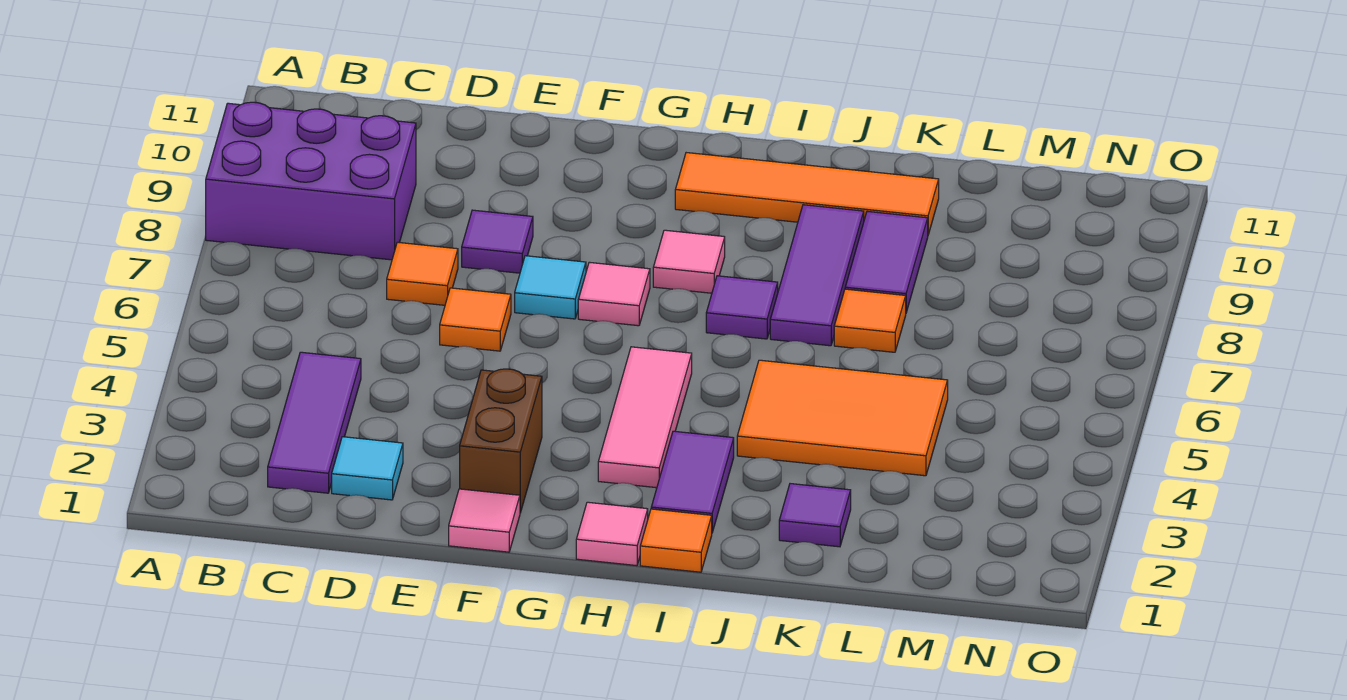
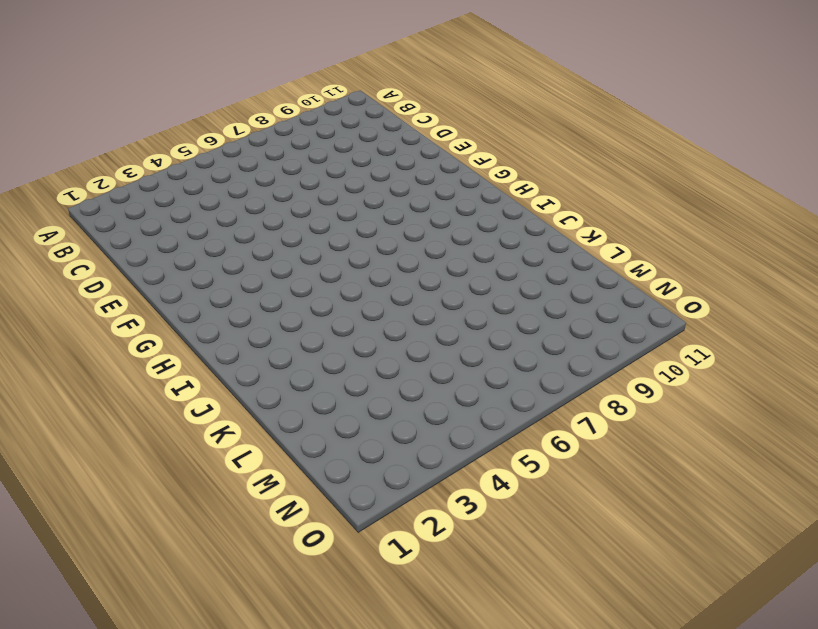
none -> purple 2x3 brick [206,102,416,260]
none -> purple 1x3 tile [268,352,361,493]
none -> cyan 1x1 tile [332,437,403,500]

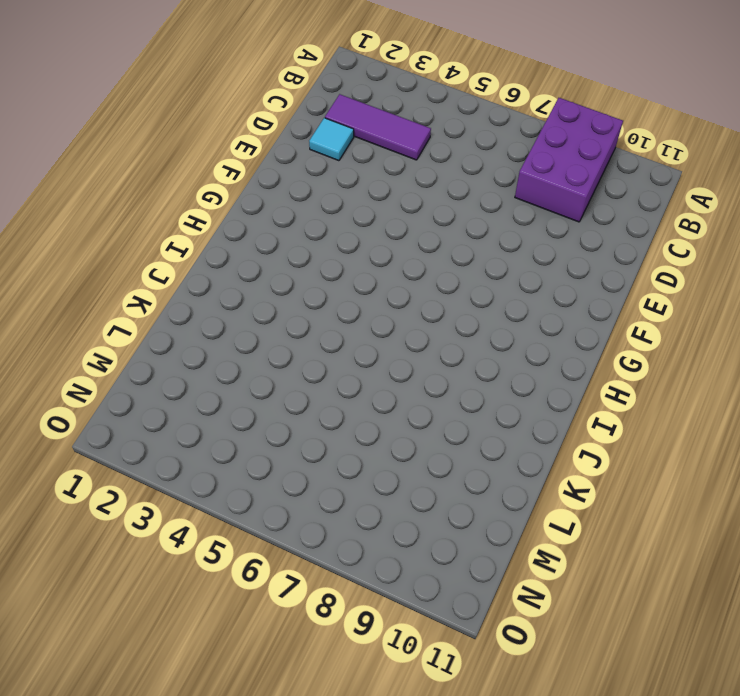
none -> orange 1x1 tile [387,242,458,305]
none -> orange 1x1 tile [440,288,511,351]
none -> purple 1x1 tile [462,210,533,273]

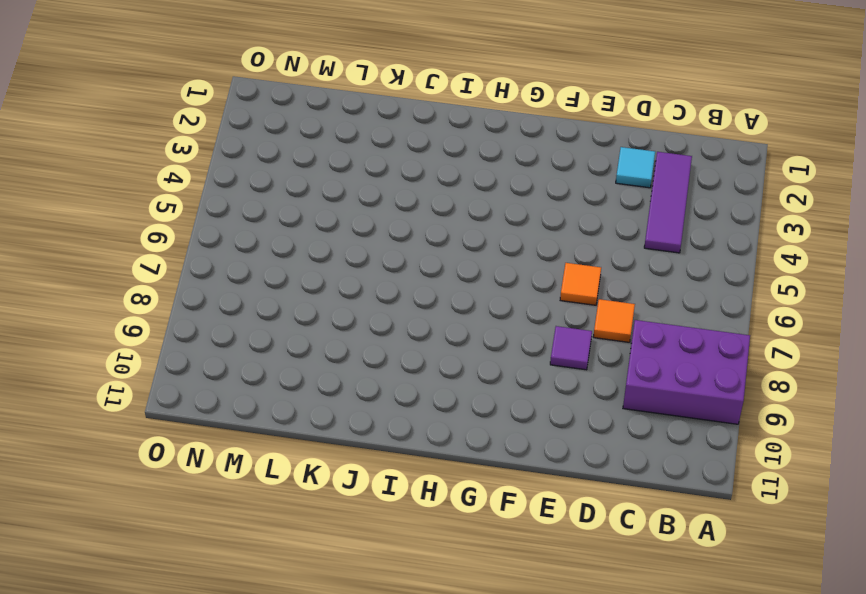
none -> pink 1x1 tile [449,489,520,552]
none -> brown 1x2 brick [460,369,542,513]
none -> cyan 1x1 tile [515,256,586,319]

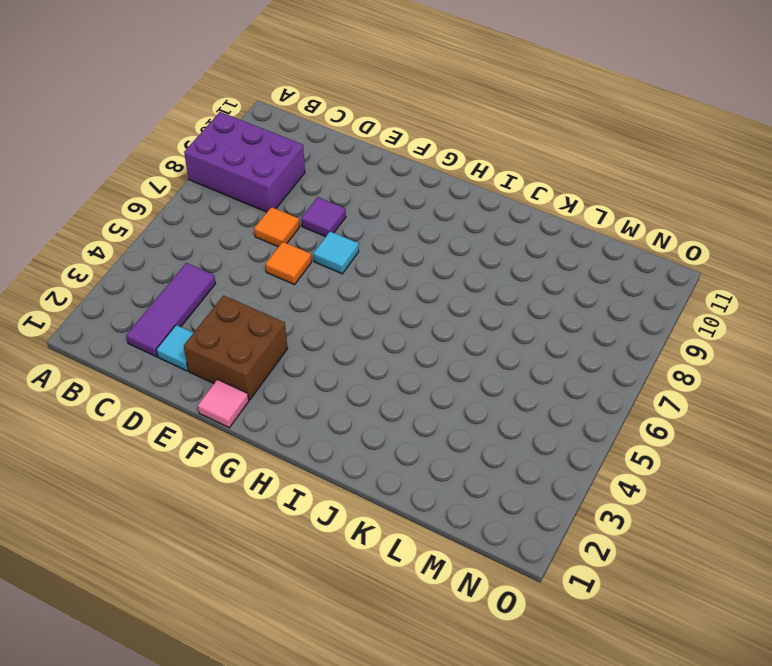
brown 2x2 brick [184,295,288,400] -> brown 1x2 brick [460,369,542,513]
none -> pink 1x1 tile [578,262,650,326]
none -> pink 1x1 tile [576,502,648,566]
none -> pink 1x3 tile [598,347,692,488]

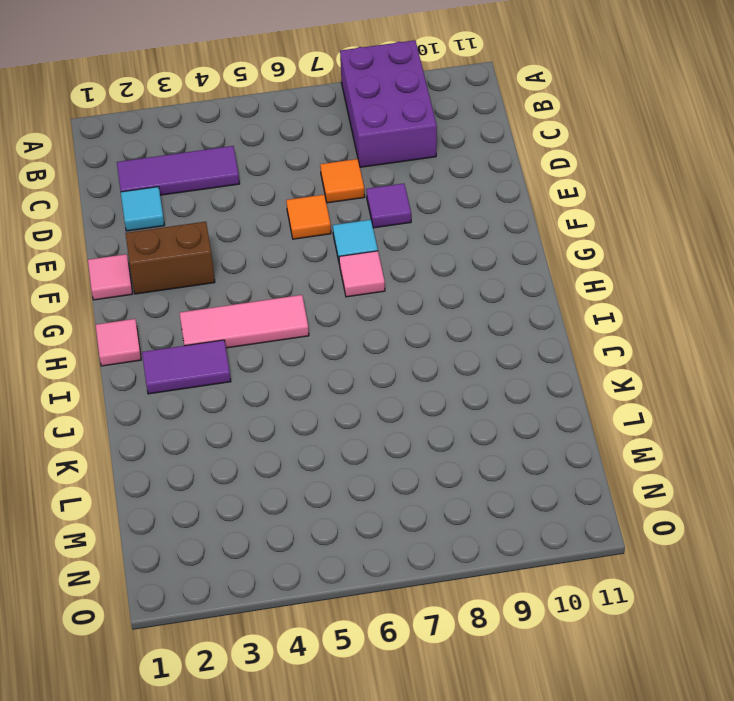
none -> pink 1x1 tile [653,230,725,293]
none -> orange 1x4 tile [675,153,939,234]
none -> orange 1x1 tile [640,509,712,572]

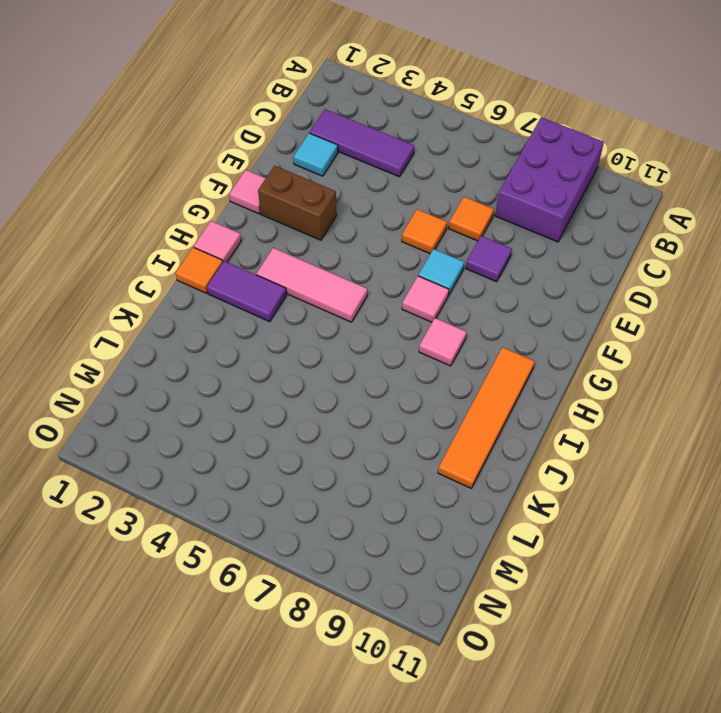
none -> purple 1x1 tile [706,276,778,339]
none -> orange 2x3 tile [737,360,948,476]
none -> purple 1x3 tile [770,205,864,346]

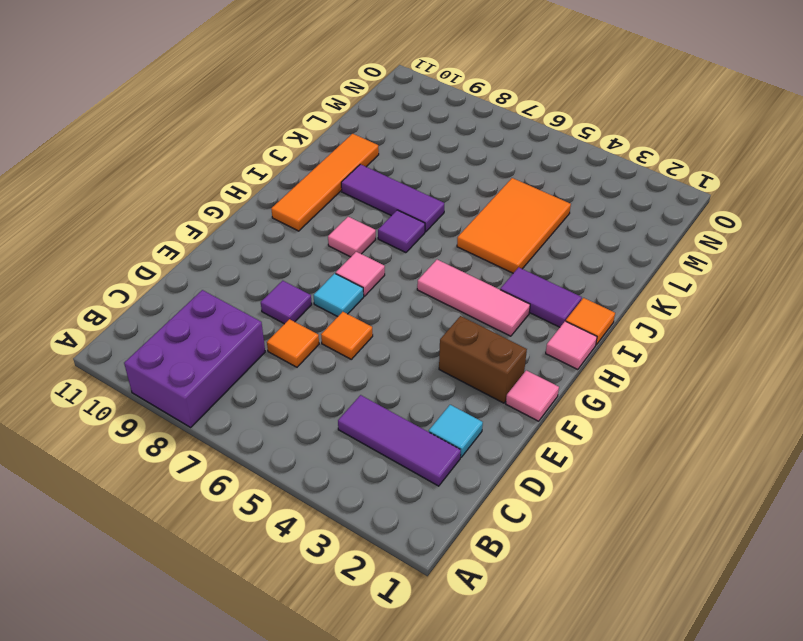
none -> purple 1x1 tile [779,484,851,547]
none -> orange 1x1 tile [834,289,906,352]
none -> purple 1x2 tile [845,211,928,312]

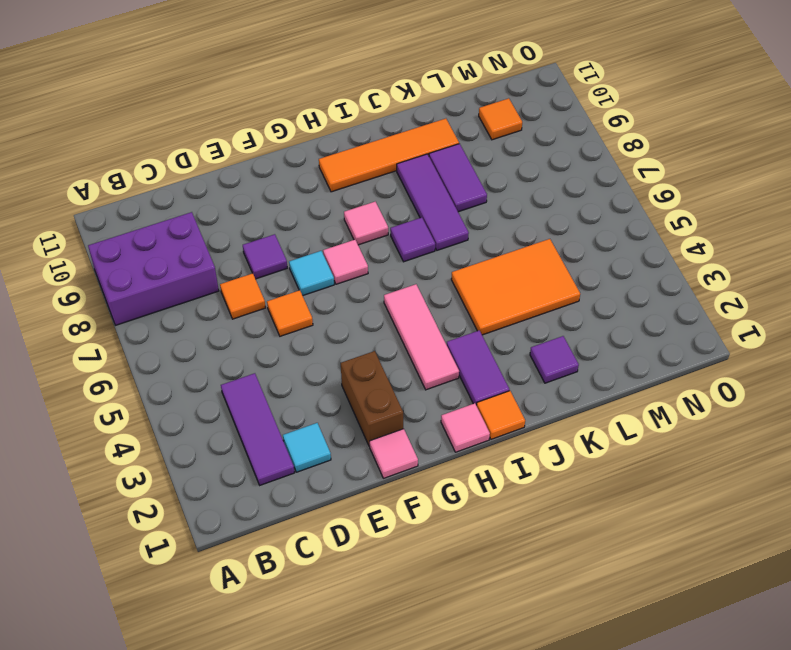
orange 1x1 tile [479,98,522,140] -> orange 1x1 tile moved to [834,289,906,352]

